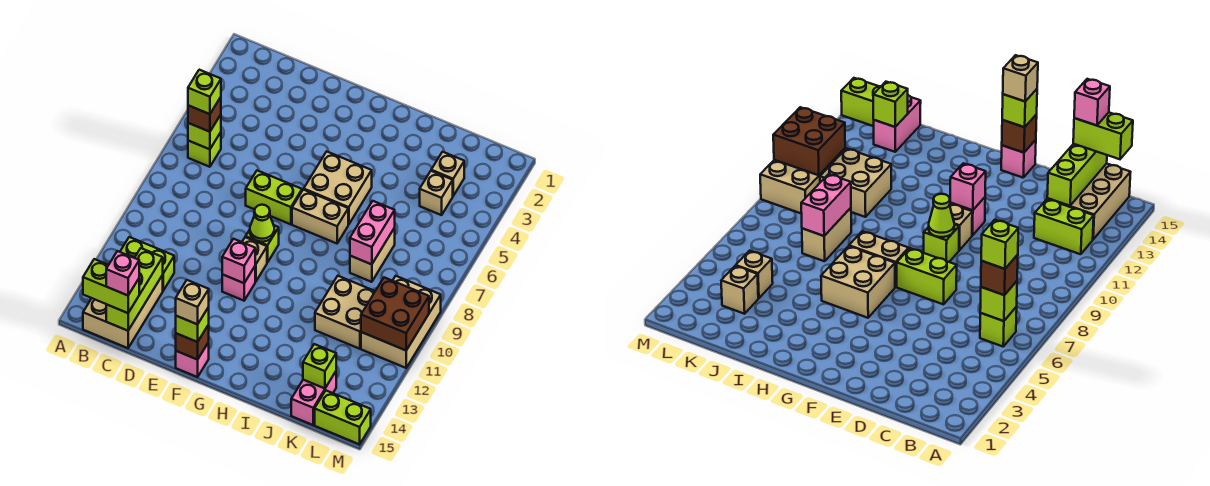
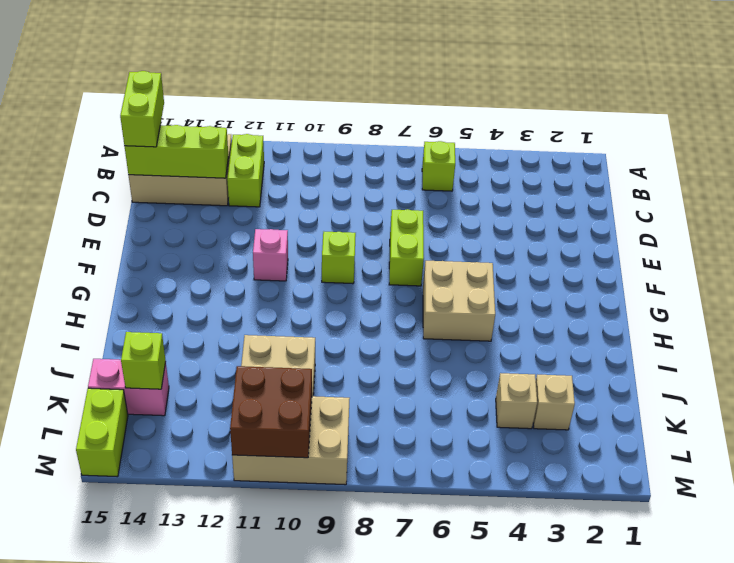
none -> tan 1x1 brick [242,237,267,282]
none -> pink 1x1 brick [176,342,209,377]
none -> tan 1x2 brick [292,189,348,244]
none -> tan 1x2 brick [350,228,395,282]

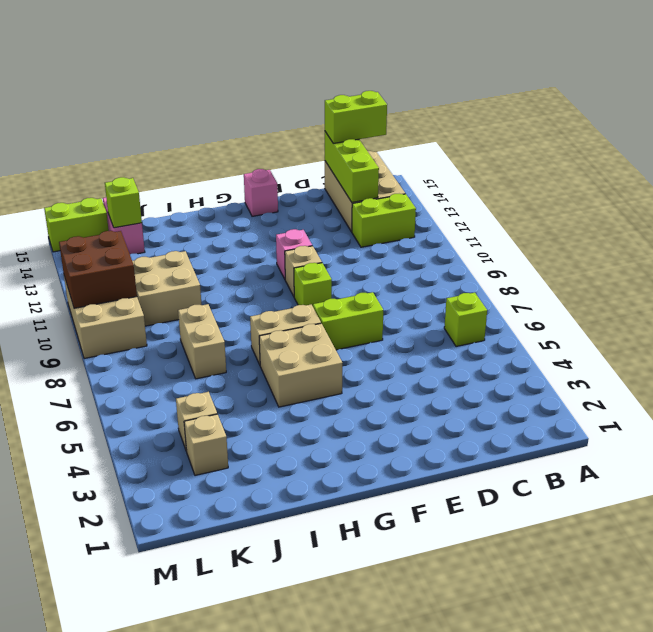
none -> lime 1x1 brick [188,115,221,149]
none -> lime 1x1 cone [250,205,274,242]
none -> pink 1x1 brick [222,239,255,283]
none -> brown 1x1 brick [176,325,209,360]

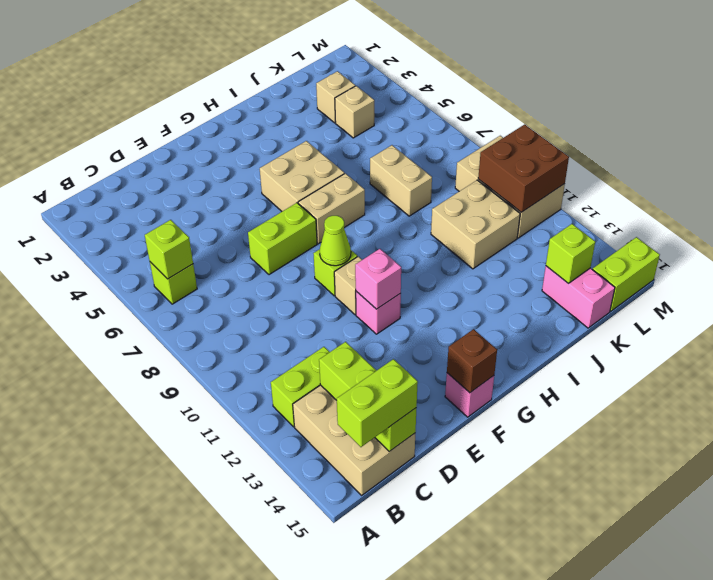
none -> pink 1x2 brick [350,201,395,265]
none -> brown 1x1 brick [188,97,221,132]
none -> lime 1x1 brick [176,307,209,342]
none -> lime 1x1 brick [188,70,221,114]

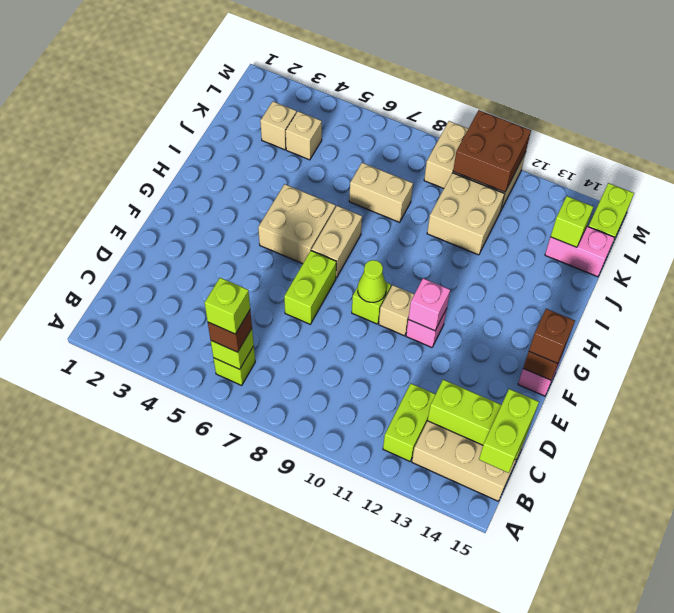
brown 1x1 brick [529,309,575,363] -> lime 1x1 brick [176,307,209,342]
none -> pink 1x2 brick [350,201,395,265]
none -> pink 1x1 brick [106,251,139,296]
none -> tan 1x1 brick [176,280,209,324]

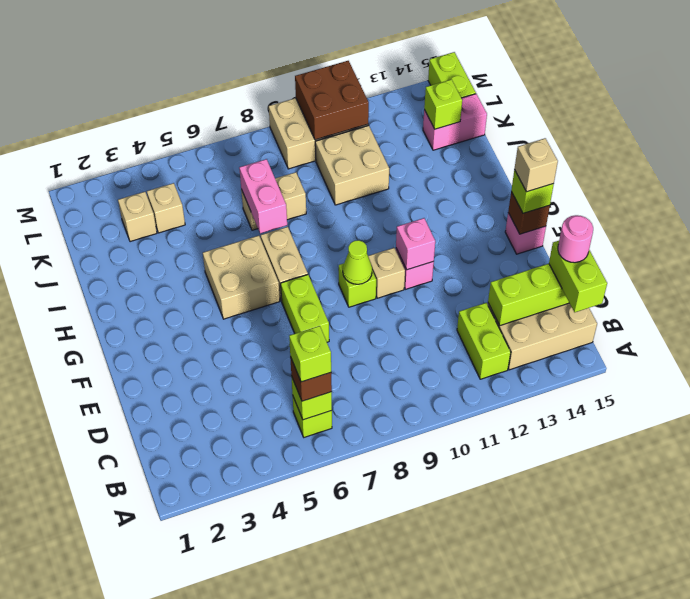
pink 1x1 round brick [558,215,593,263] -> pink 1x1 brick [106,251,139,296]
pink 1x2 brick [239,159,287,233] -> pink 1x2 brick turned to [350,201,395,265]

